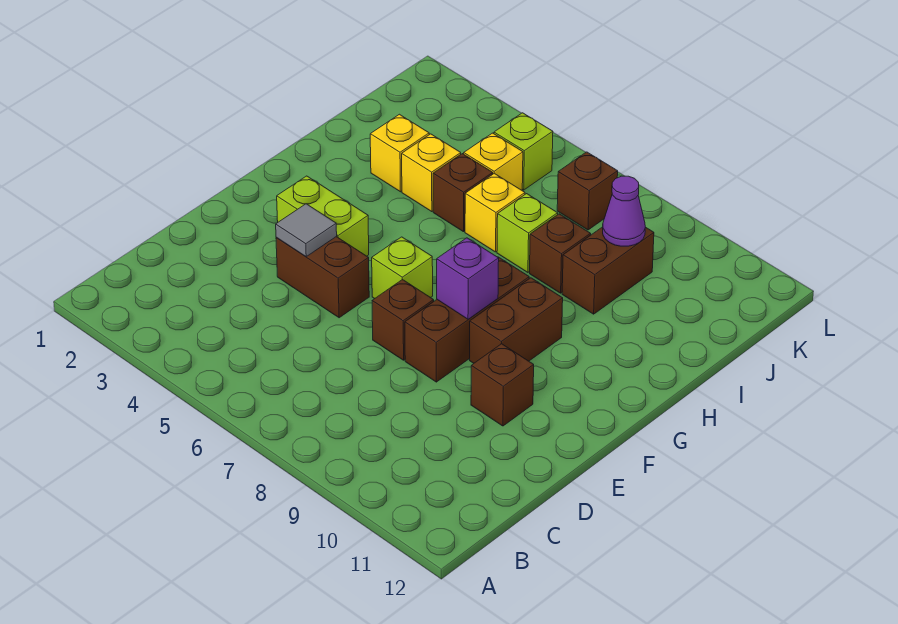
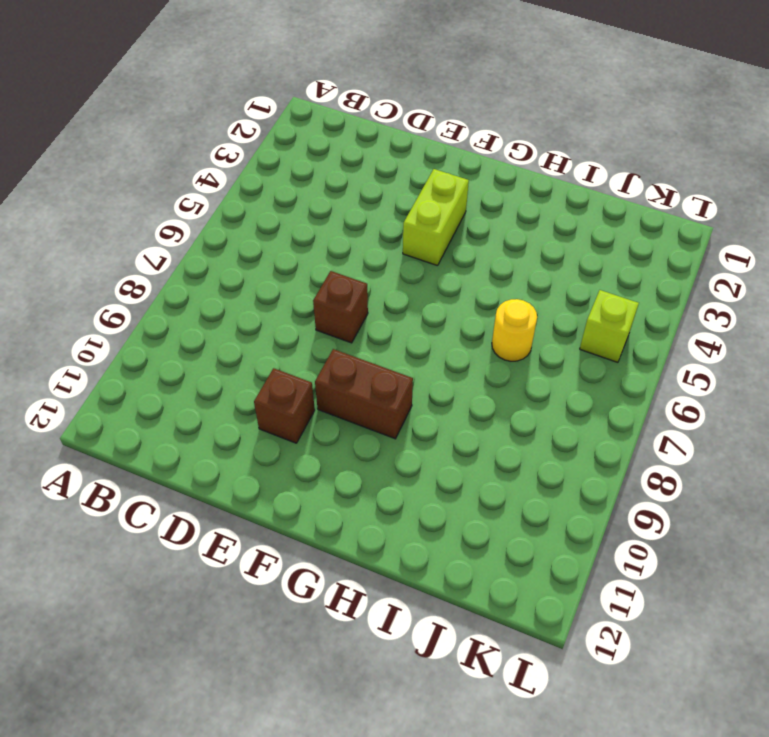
yellow 1x1 round brick [492,299,537,361] -> yellow 1x1 brick [465,173,525,252]
none -> brown 1x2 brick [276,237,369,318]
none -> brown 1x3 brick [405,257,529,382]
none -> lime 1x1 brick [372,237,433,299]

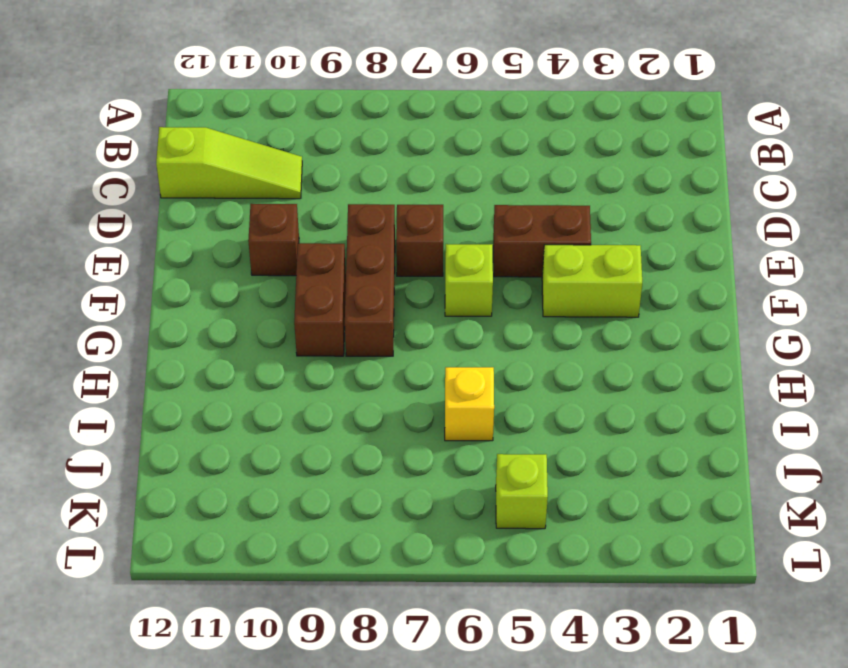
lime 1x3 slope [156,127,302,199] -> none
none -> yellow 1x1 brick [370,114,429,192]
none -> yellow 1x1 brick [402,134,461,212]
none -> brown 1x1 brick [433,154,493,232]

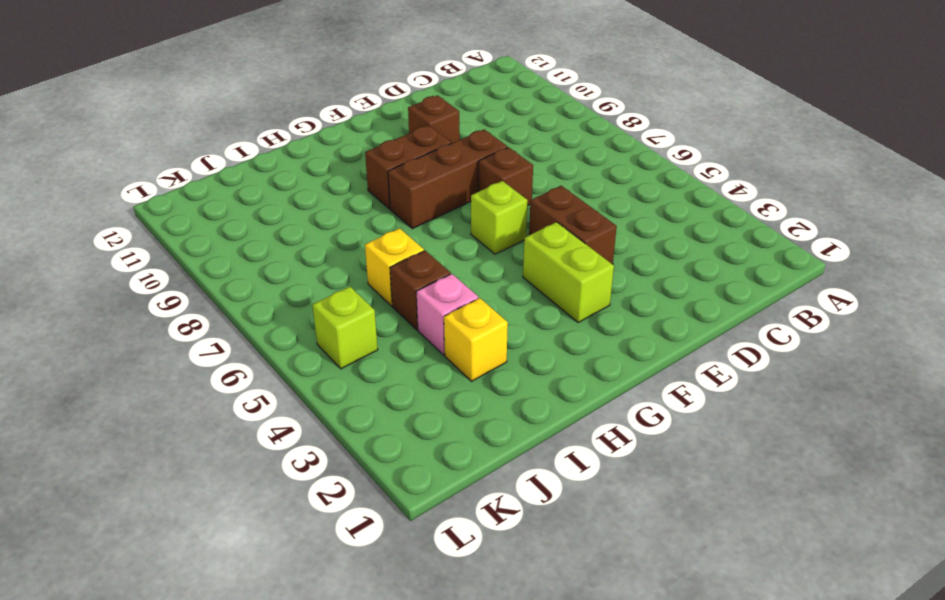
pink 1x1 brick [416,274,478,355] -> yellow 1x1 brick [402,134,461,212]
none -> lime 1x1 brick [497,194,558,272]
none -> brown 1x1 brick [530,214,591,293]
none -> brown 1x2 brick [562,227,654,314]

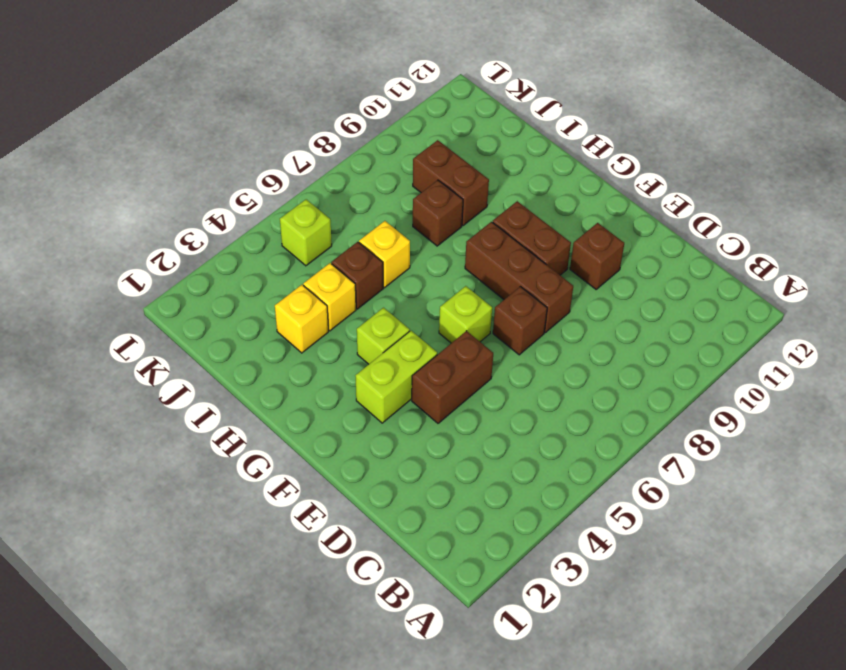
lime 1x1 brick [357,308,410,364] -> lime 1x1 brick moved to [497,194,558,272]
none -> yellow 1x1 brick [464,133,523,190]
none -> brown 1x1 brick [557,152,618,230]
none -> grey 1x1 tile [276,204,337,256]

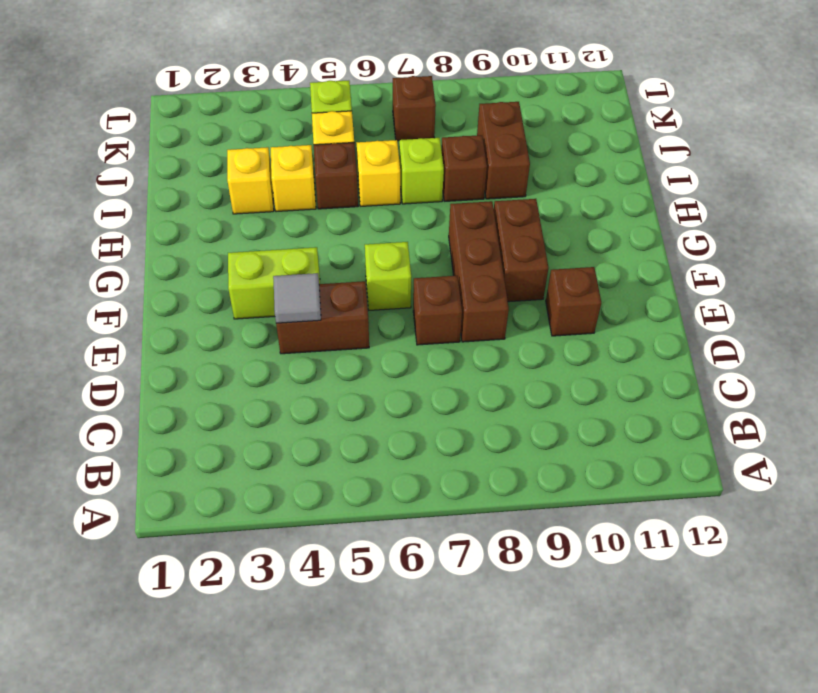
none -> purple 1x1 brick [437,238,499,319]
none -> purple 1x1 cone [603,176,645,246]

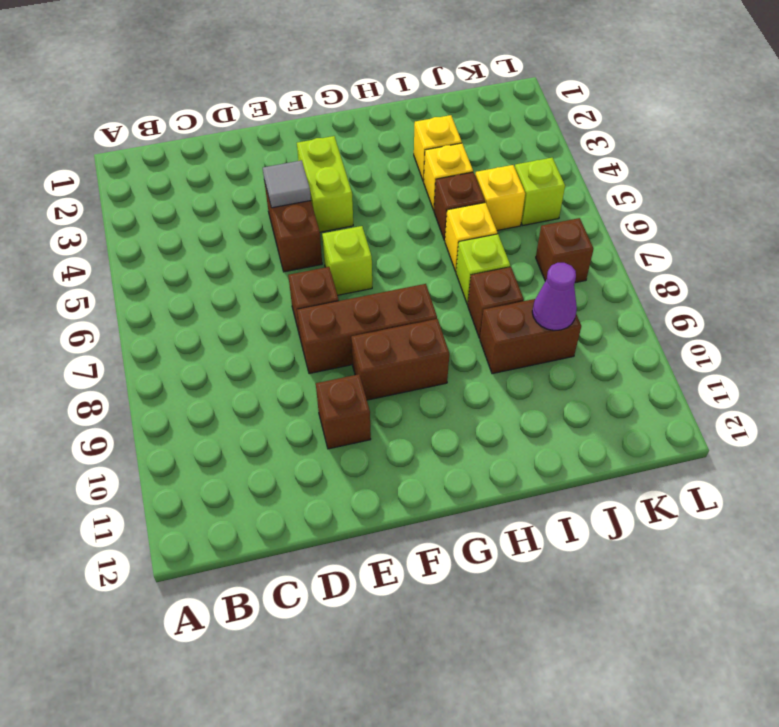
none -> purple 1x1 brick [437,238,499,319]

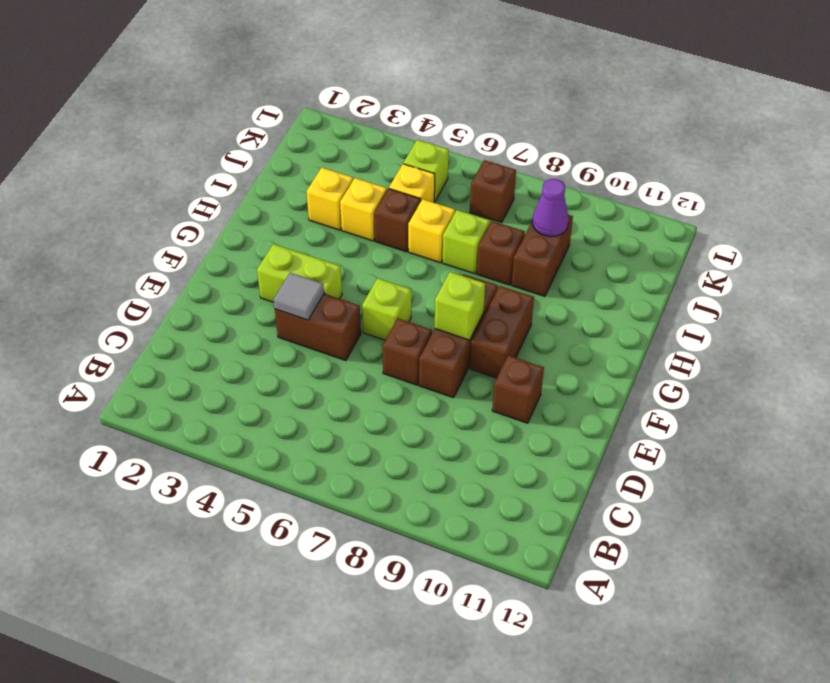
lime 1x1 brick [435,272,485,340] -> purple 1x1 brick [437,238,499,319]

